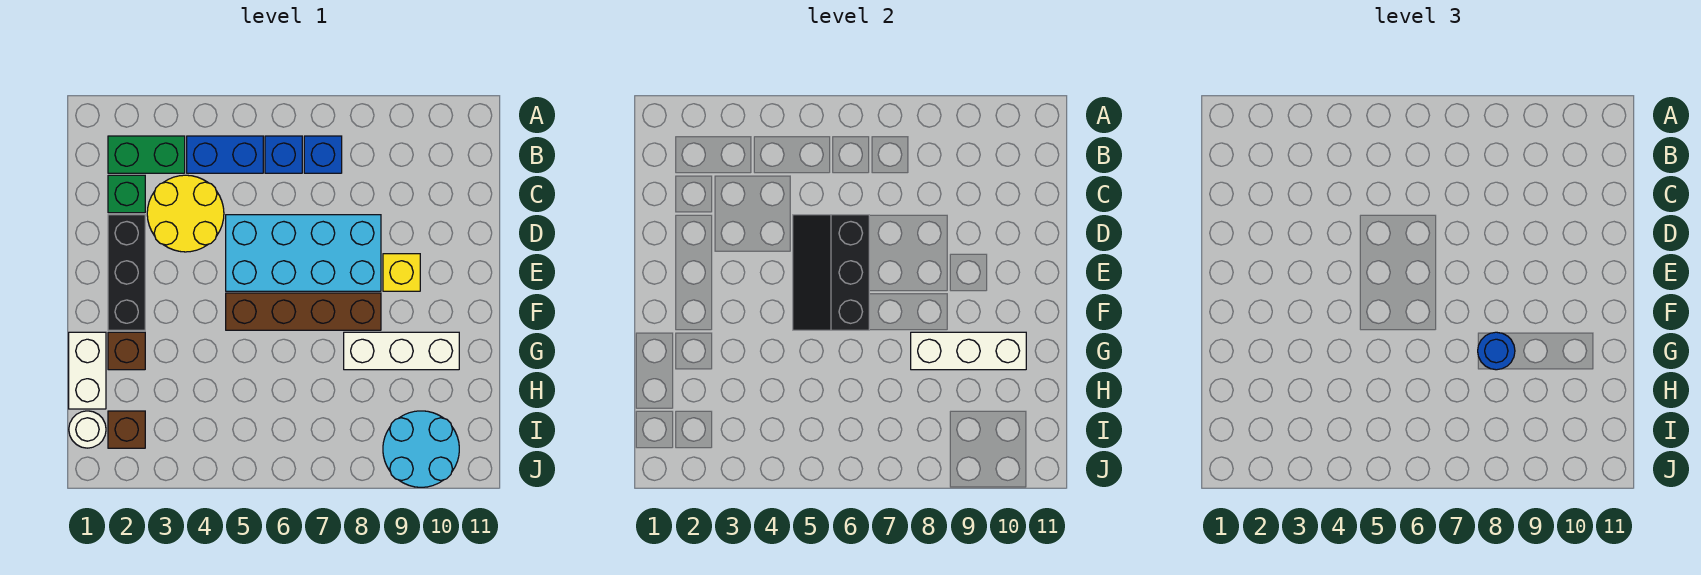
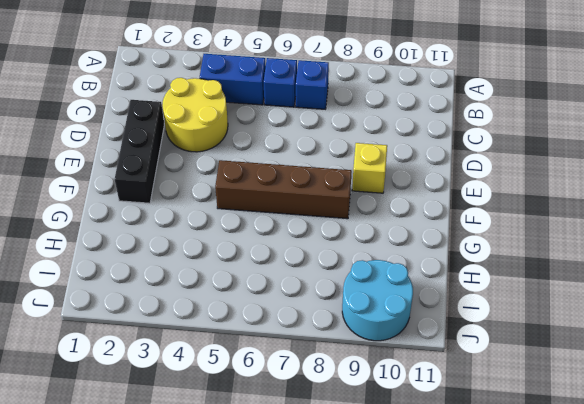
none -> green 1x2 brick [108,136,185,173]
none -> green 1x1 brick [108,175,145,213]
none -> cyan 2x4 brick [226,215,381,291]

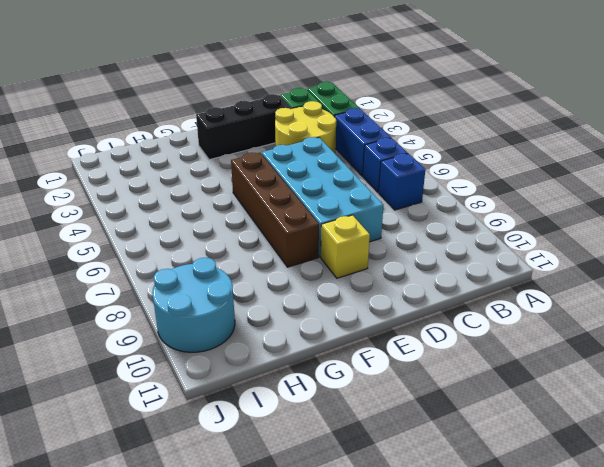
none -> white 1x2 brick [69,332,106,409]
none -> brown 1x1 brick [108,332,145,370]
none -> white 1x3 brick [344,332,459,370]

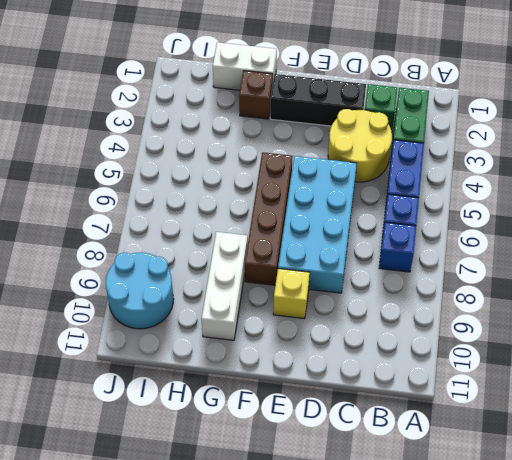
none -> white 1x1 round brick [69,411,106,448]
none -> brown 1x1 brick [108,411,145,448]
none -> black 2x3 slope [793,215,869,330]

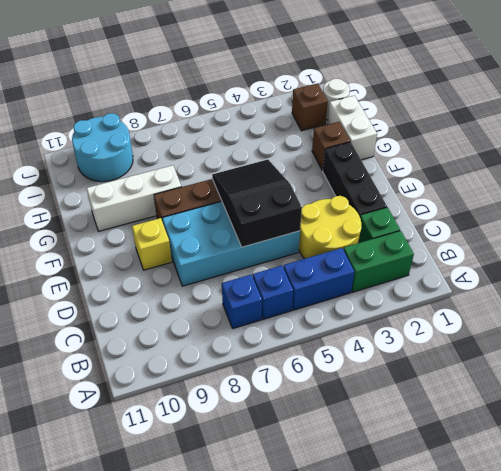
black 2x3 slope [212,160,302,247] -> black 2x3 slope turned to [793,215,869,330]
none -> white 1x3 brick [911,332,1026,370]
none -> blue 1x1 round brick [1478,332,1515,370]

